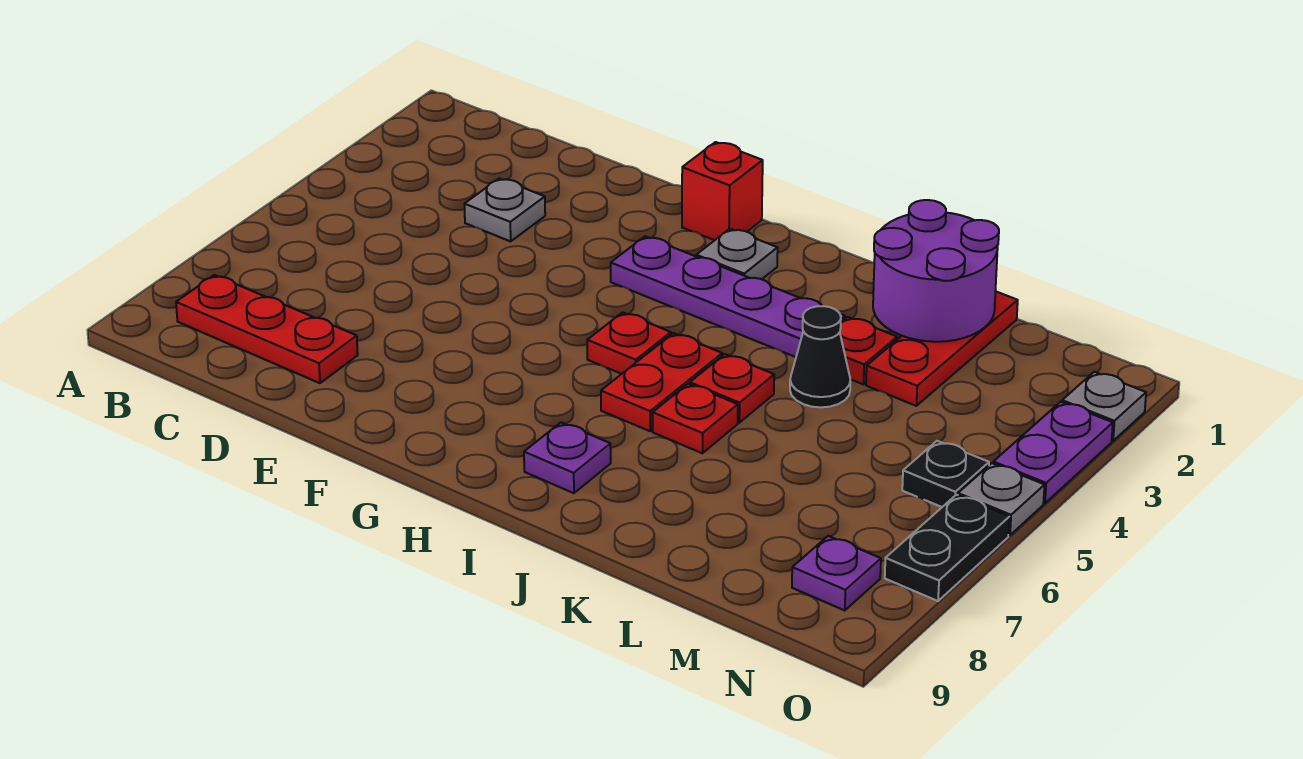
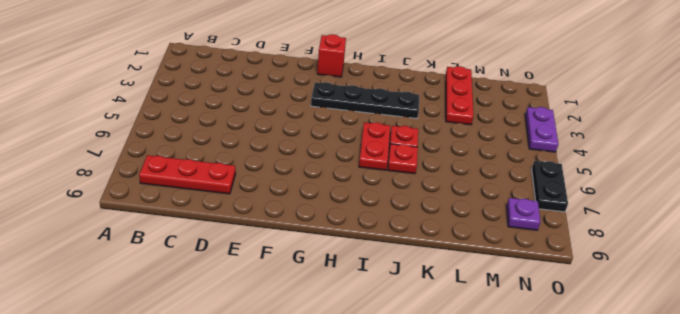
black 1x4 plate [311,82,419,118] -> purple 1x4 plate [611,236,845,357]
none -> grey 1x1 plate [464,178,545,241]
none -> grey 1x1 plate [696,229,778,279]
none -> red 1x1 plate [587,312,671,374]

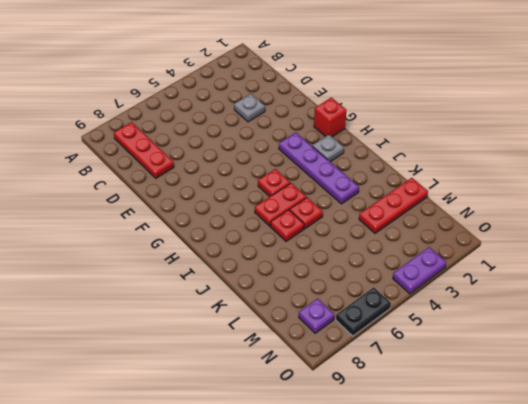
none -> purple 1x1 plate [524,423,611,493]
none -> red 1x1 plate [840,317,897,384]
none -> black 1x1 cone [790,306,850,407]

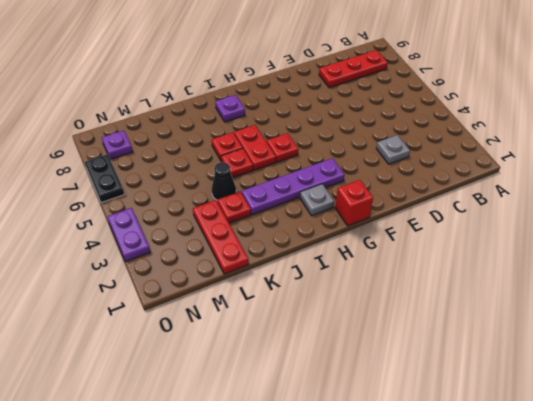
none -> black 1x1 plate [902,441,989,507]
none -> grey 1x1 plate [1062,372,1146,441]
none -> grey 1x1 plate [958,463,1045,535]

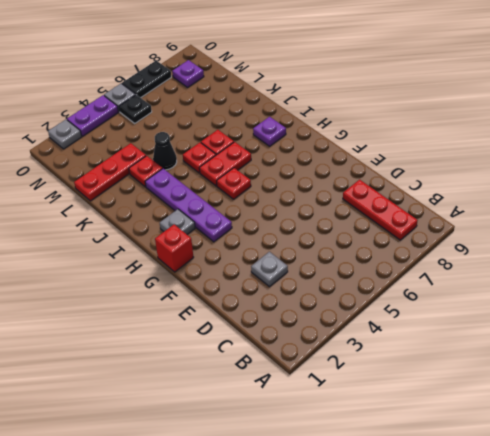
none -> purple 2x2 round brick [873,200,999,342]

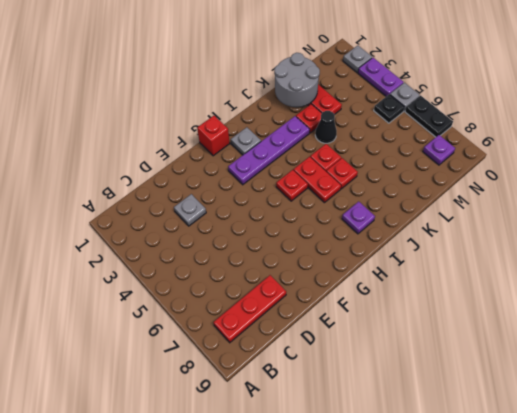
grey 2x2 round brick [274,53,320,107] -> purple 2x2 round brick [873,200,999,342]

